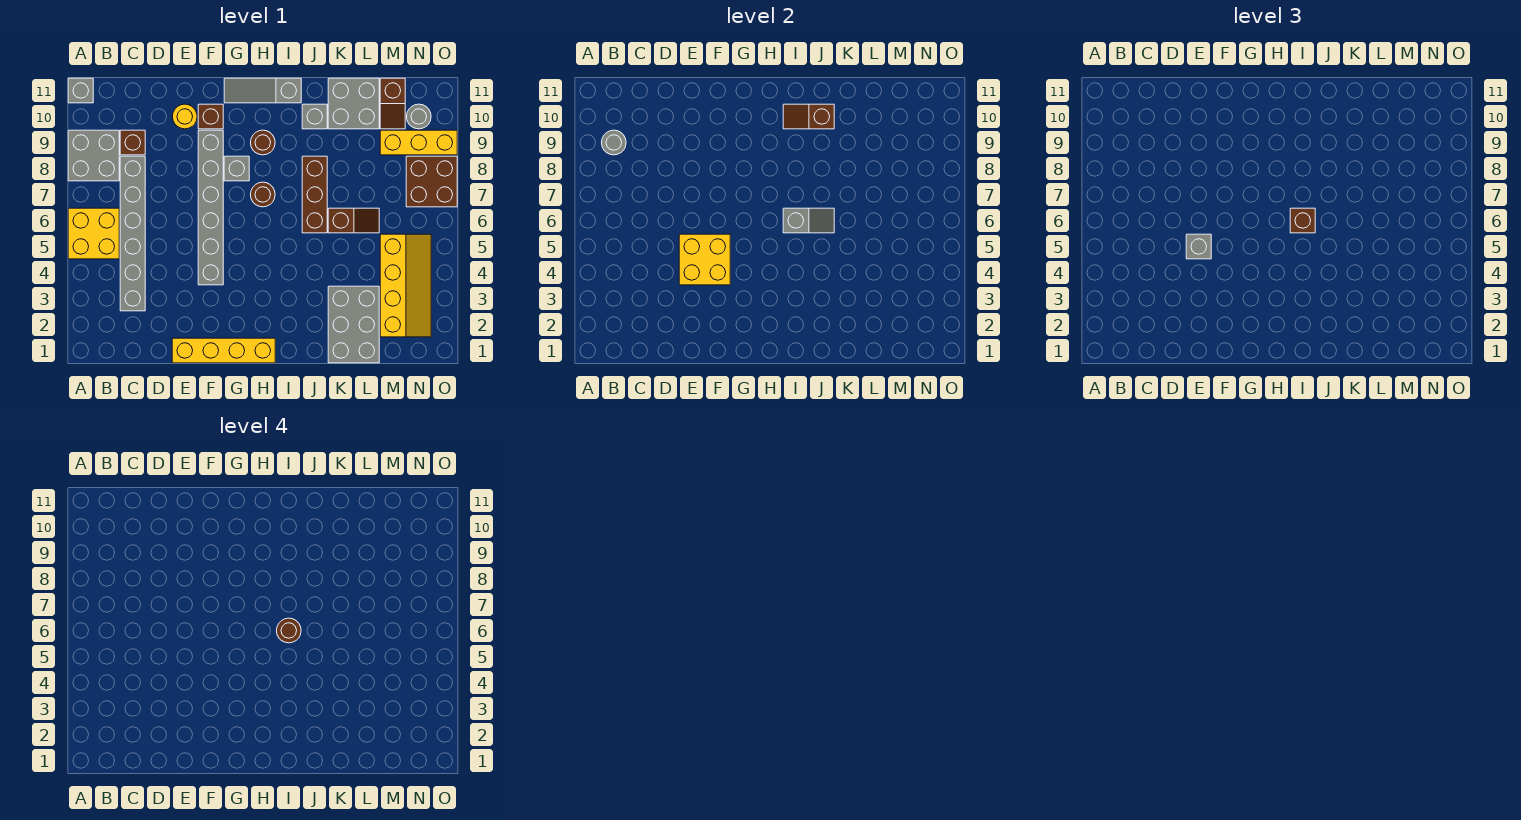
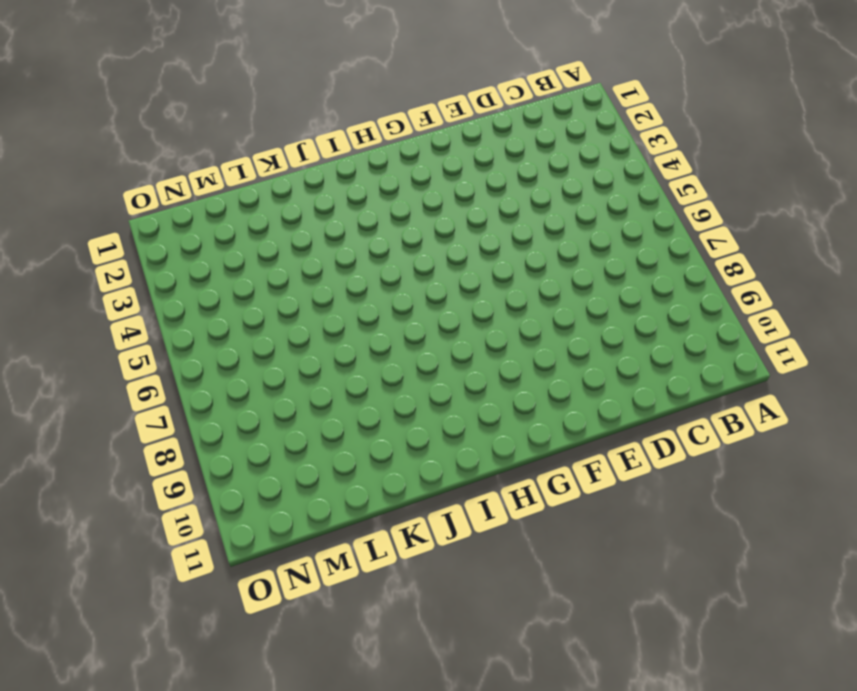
none -> yellow 2x2 brick [68,208,119,259]
none -> grey 2x2 brick [68,130,119,181]
none -> grey 1x1 brick [68,78,93,103]
none -> grey 1x6 brick [120,156,145,311]

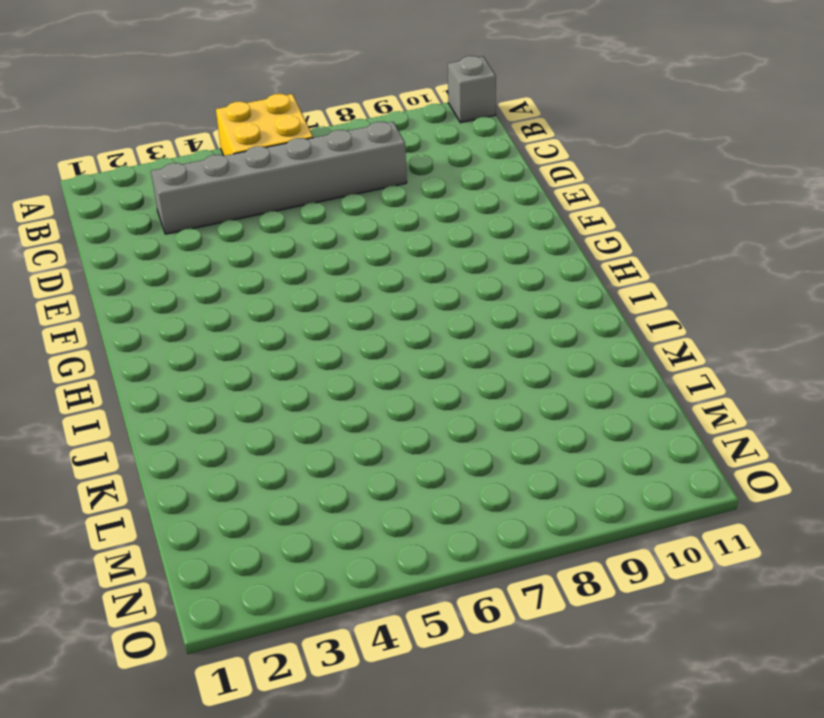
none -> grey 2x2 brick [68,130,119,181]
none -> brown 1x1 brick [120,130,145,155]
none -> yellow 1x4 brick [172,338,275,363]
none -> yellow 1x1 round brick [173,104,197,129]

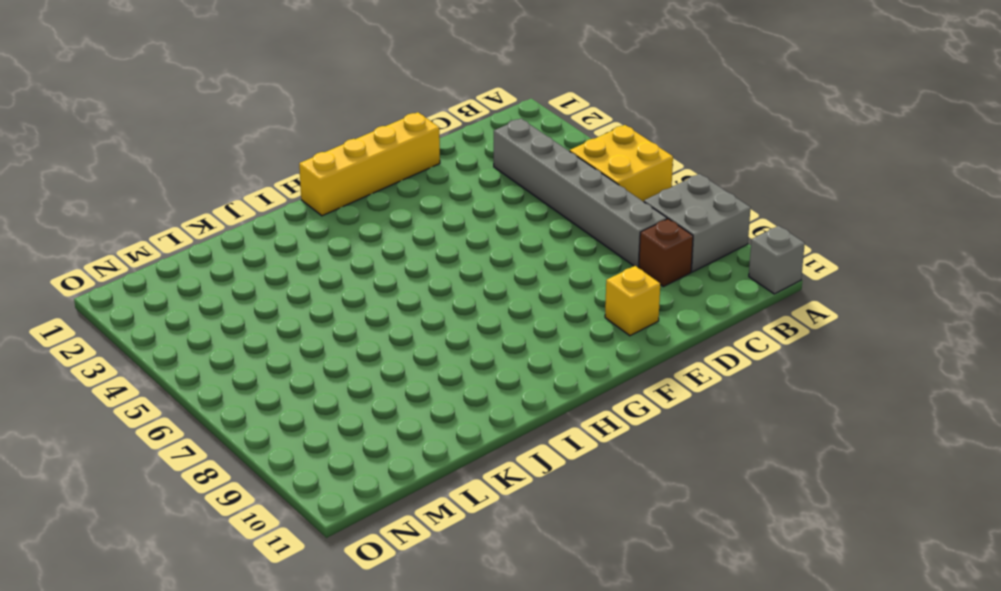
yellow 1x1 brick [605,266,660,336] -> yellow 1x1 round brick [173,104,197,129]
none -> grey 1x6 brick [198,130,223,285]
none -> brown 1x1 brick [198,104,223,129]
none -> grey 1x1 brick [224,156,249,181]
none -> grey 1x3 slope [224,78,301,103]

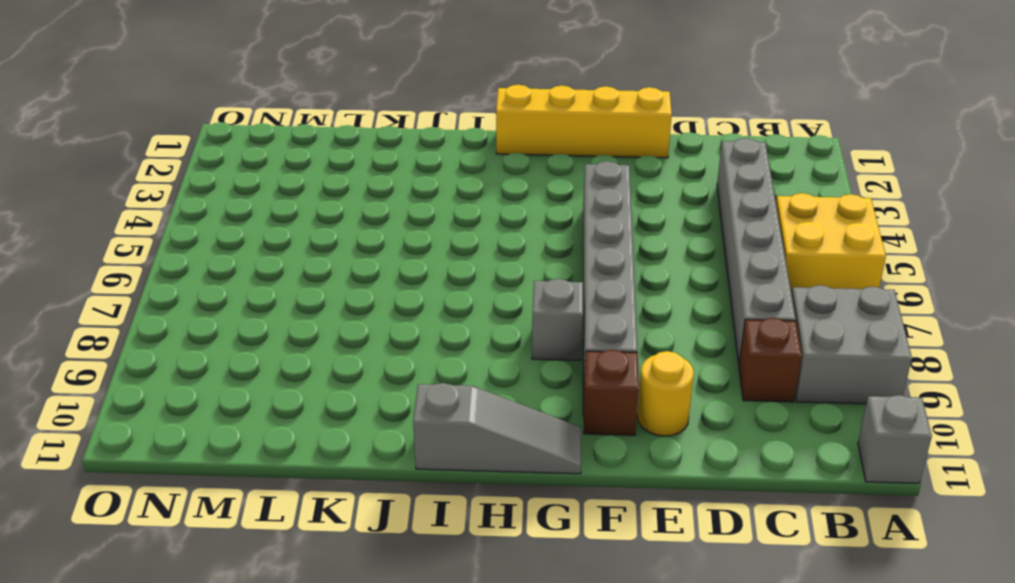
none -> brown 1x1 round brick [251,182,275,207]
none -> brown 1x1 round brick [251,130,275,155]
none -> brown 1x3 brick [302,156,327,233]
none -> grey 1x1 brick [302,104,327,129]

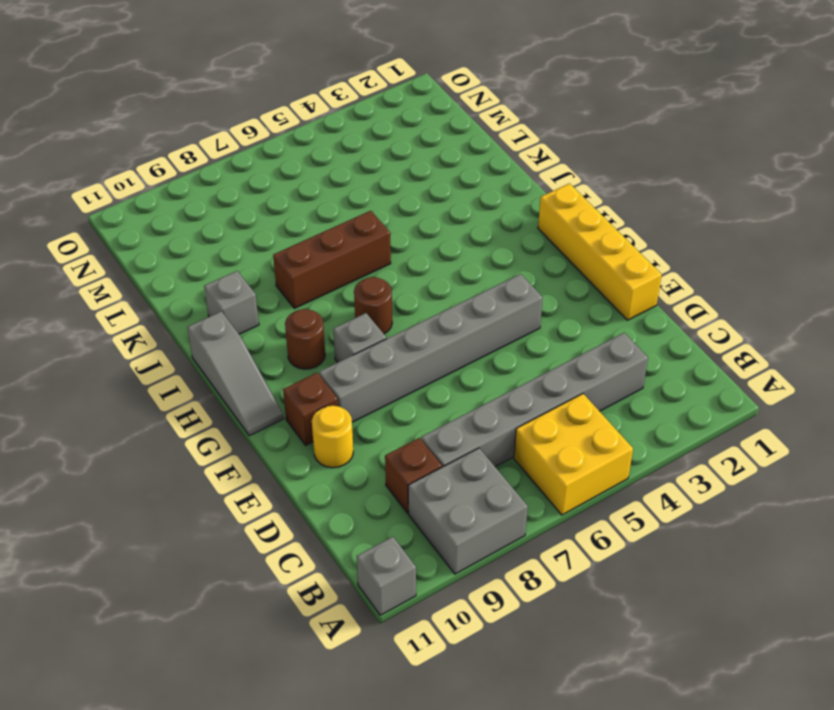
none -> grey 2x3 brick [328,286,379,363]
none -> brown 1x2 slope [328,208,379,233]
none -> grey 2x2 brick [328,78,379,129]
none -> yellow 2x4 slope [380,234,431,337]

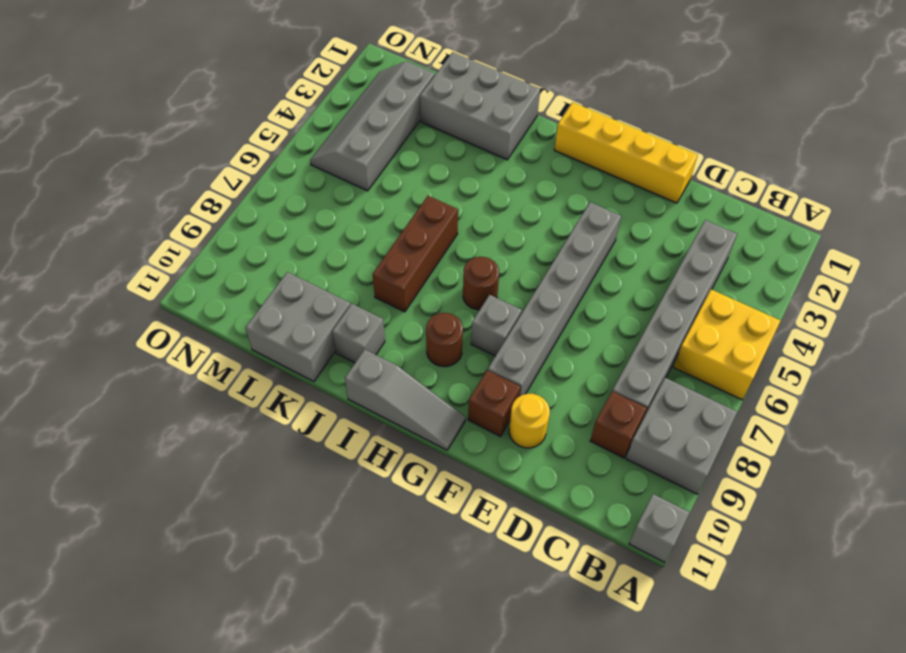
grey 2x3 brick [420,52,540,160] -> grey 2x3 brick turned to [328,286,379,363]
grey 2x4 slope [310,61,435,191] -> yellow 2x4 slope [380,234,431,337]
none -> brown 1x2 slope [328,208,379,233]
none -> yellow 1x3 brick [380,130,457,155]
none -> brown 1x2 slope [380,78,405,129]
none -> brown 2x2 brick [406,156,457,207]

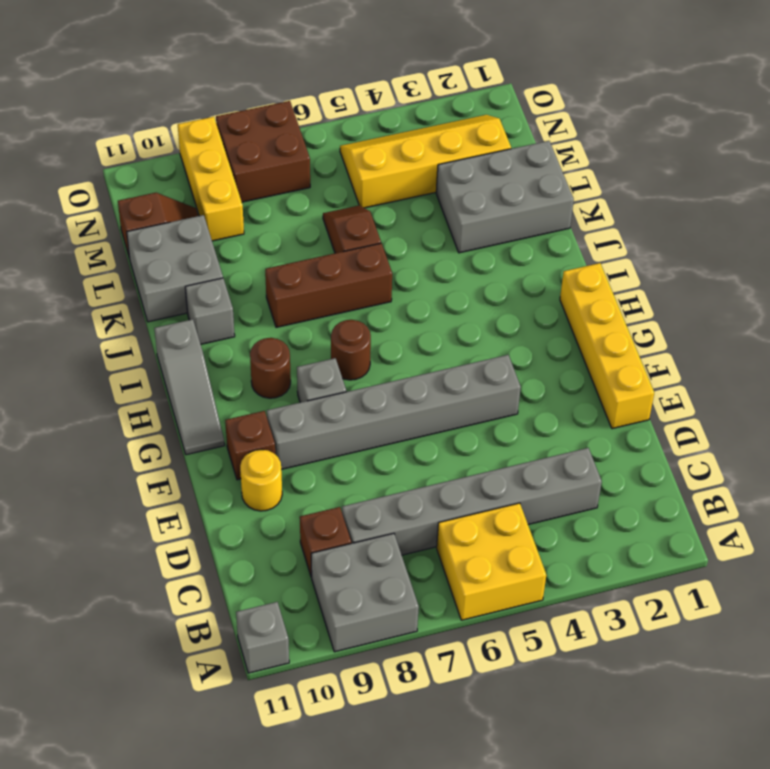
none -> grey 1x1 round brick [407,104,431,129]
none -> grey 1x1 round brick [602,130,626,155]
none -> yellow 2x2 brick [679,234,730,285]
none -> grey 1x2 slope [783,208,834,233]

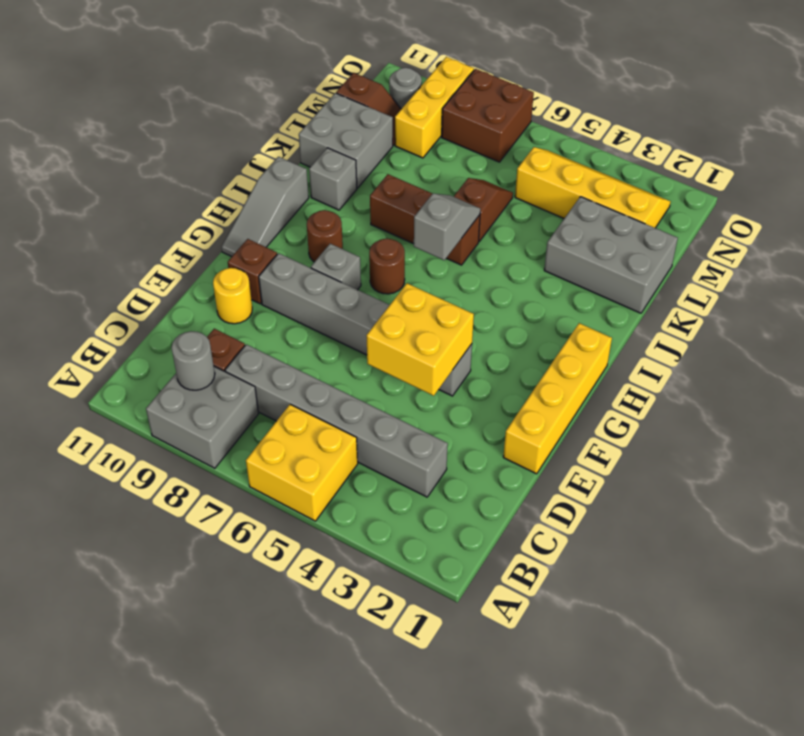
none -> grey 1x1 brick [68,78,93,103]
none -> brown 1x2 slope [783,104,834,129]
none -> grey 1x1 brick [1186,234,1211,259]
none -> brown 1x1 brick [1290,208,1315,233]

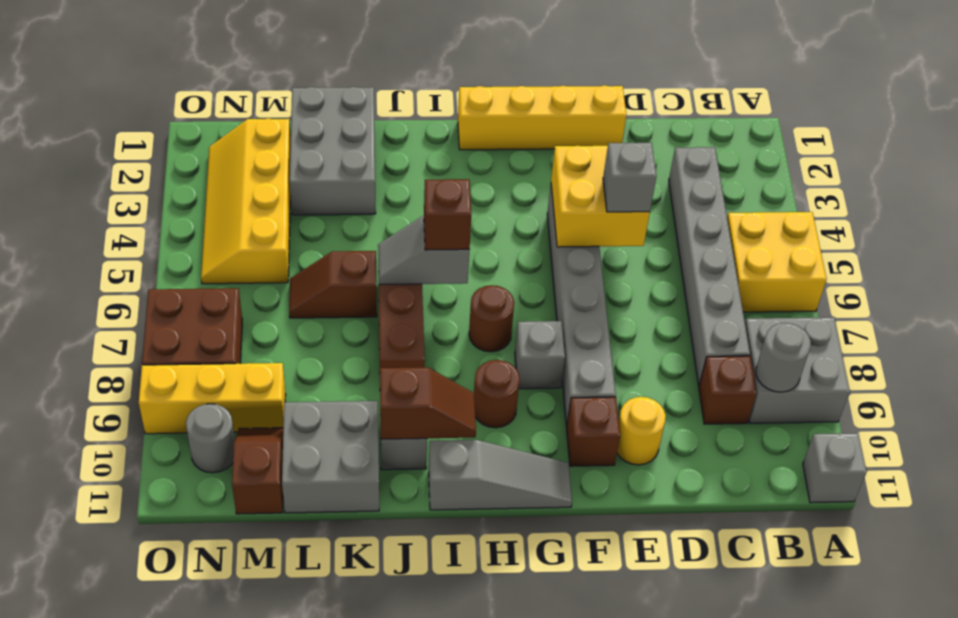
none -> brown 1x1 round brick [277,618,301,643]

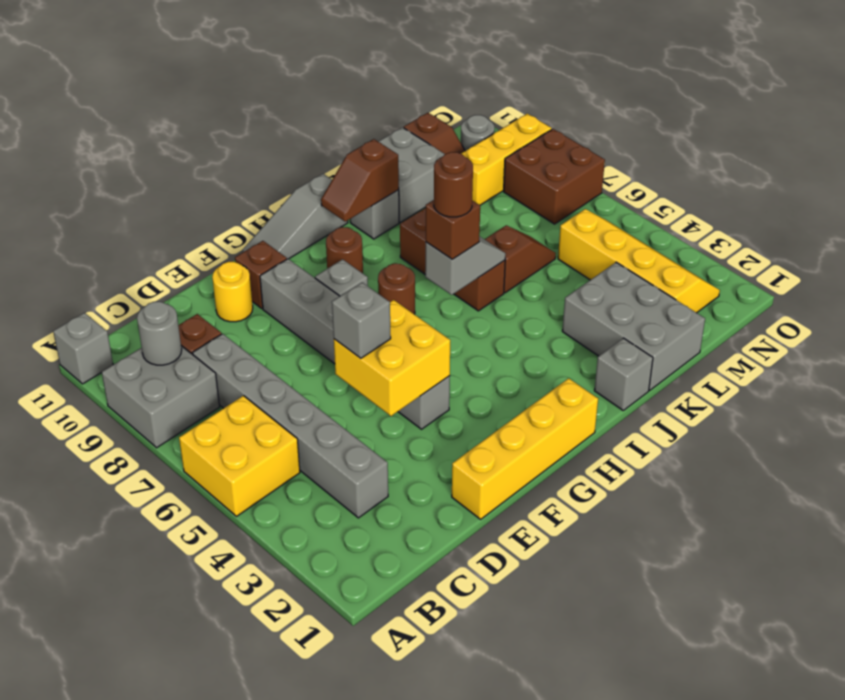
grey 1x1 brick [594,338,653,410] -> none

